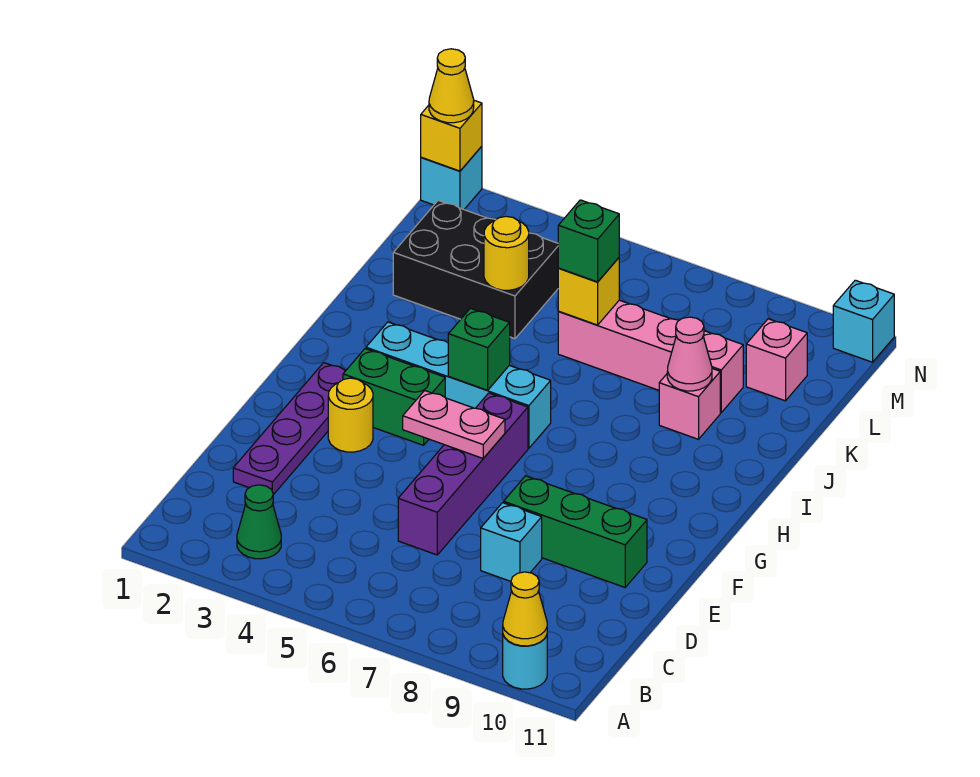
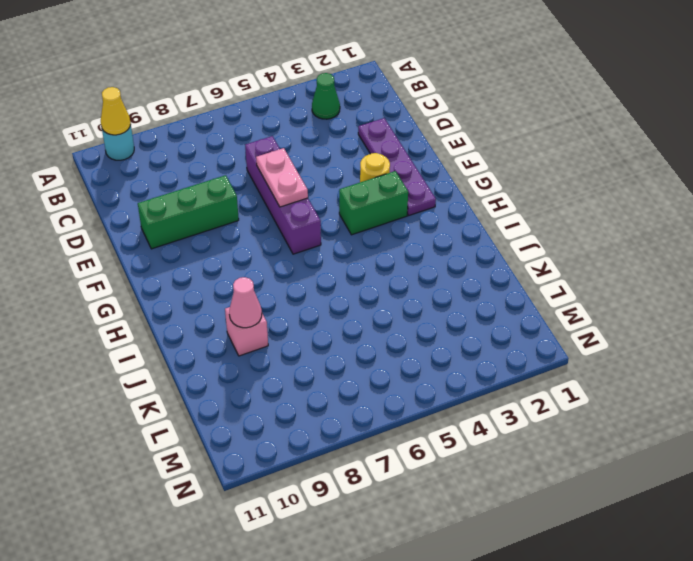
pink 1x2 plate [256,148,308,207] -> pink 1x2 plate turned to [403,391,505,458]
none -> cyan 1x1 brick [481,503,542,581]
none -> cyan 1x4 brick [366,322,551,448]
none -> black 2x3 brick [393,200,559,339]

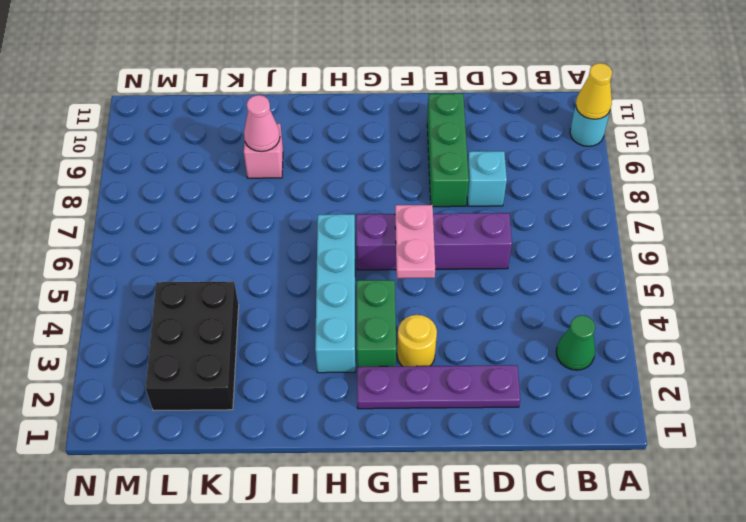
none -> pink 1x4 brick [558,300,743,413]
none -> pink 1x1 brick [746,319,807,401]
none -> cyan 1x1 brick [421,146,482,209]

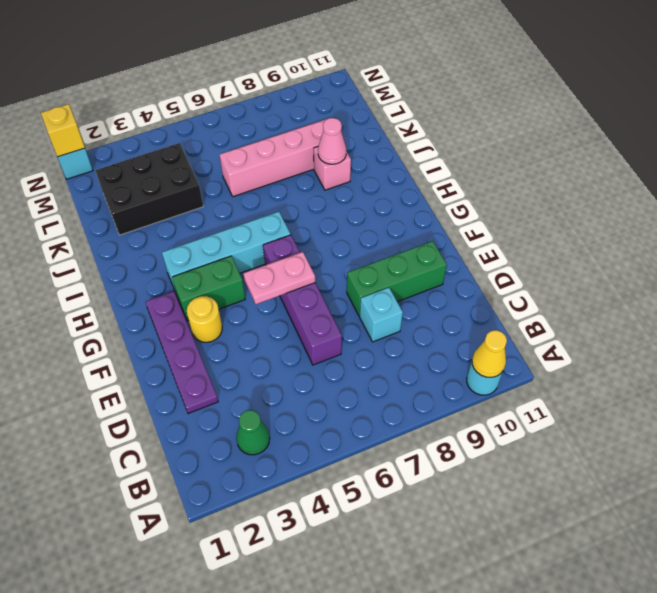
none -> pink 1x1 brick [746,319,807,401]
none -> cyan 1x1 brick [833,280,894,362]
none -> green 1x1 brick [448,308,510,390]

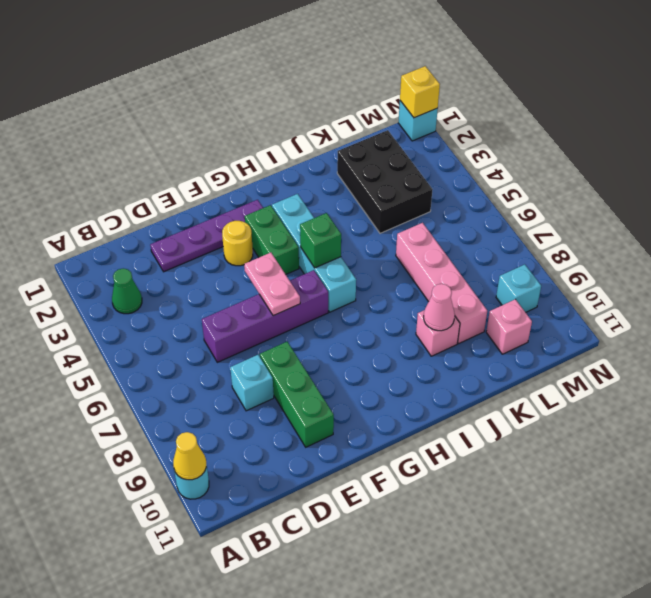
cyan 1x1 brick [496,264,541,312] -> cyan 1x1 brick moved to [833,280,894,362]
none -> yellow 1x1 round brick [484,216,529,290]
none -> yellow 1x1 brick [558,258,619,325]
none -> green 1x1 brick [558,200,619,282]

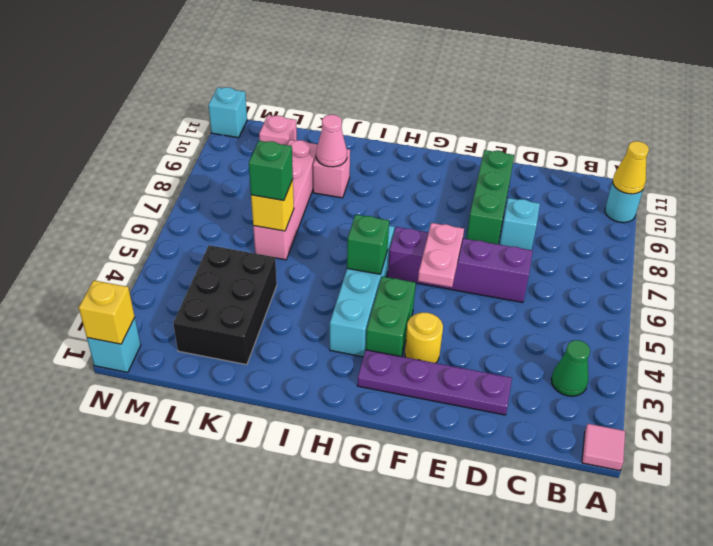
pink 1x1 tile [582,424,625,471] -> none
none -> yellow 1x1 round brick [484,216,529,290]
none -> yellow 1x1 cone [429,49,474,123]

